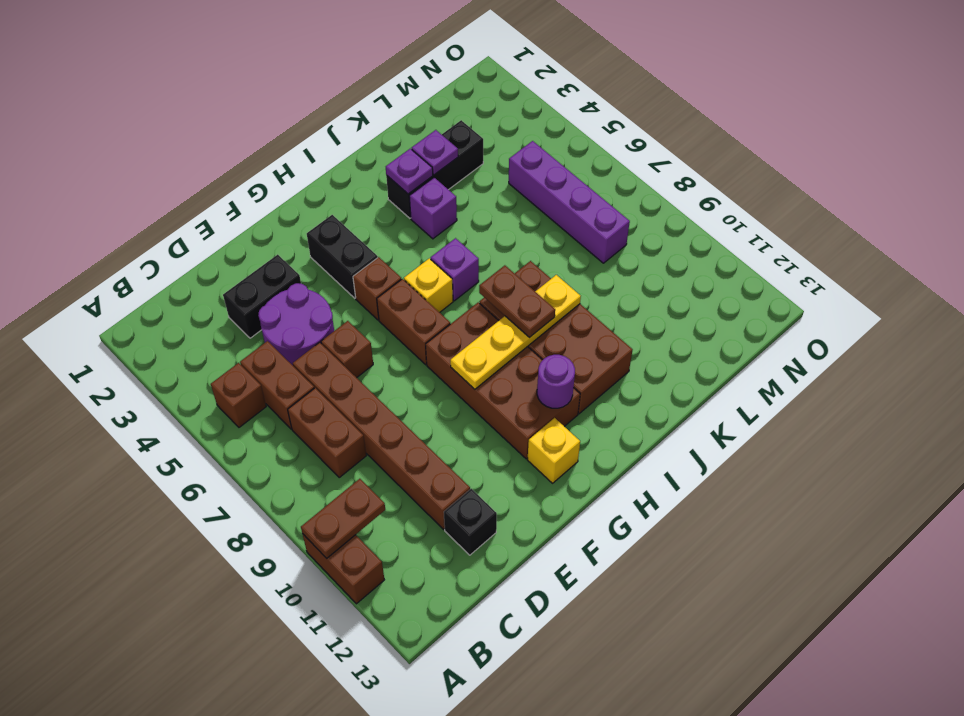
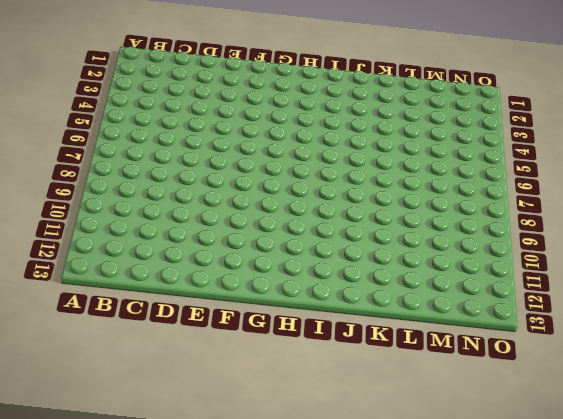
none -> brown 1x2 brick [303,534,384,604]
none -> brown 1x1 brick [211,363,266,427]
none -> brown 1x2 brick [240,341,314,429]

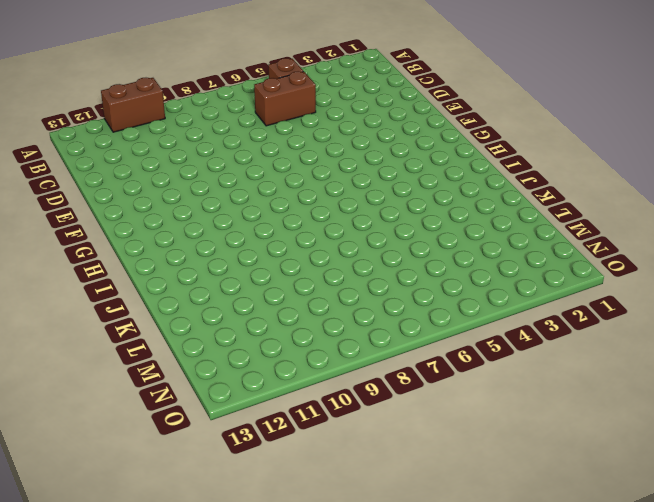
none -> brown 1x2 brick [288,388,366,477]
none -> black 1x2 brick [223,255,301,338]
none -> purple 2x2 round brick [258,283,334,365]

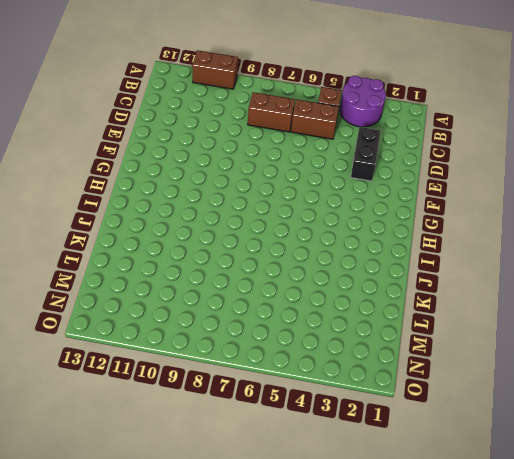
purple 2x2 round brick [340,76,386,127] -> purple 2x2 round brick moved to [258,283,334,365]
none -> brown 1x6 brick [293,342,470,529]
none -> black 1x1 brick [444,489,497,555]
none -> brown 1x1 brick [321,321,373,378]

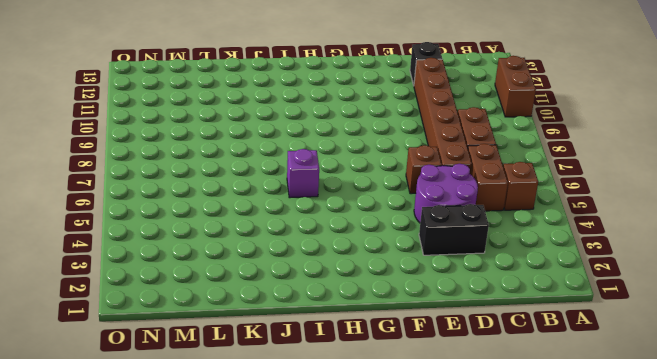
none -> black 1x2 brick [307,215,378,298]
none -> brown 1x1 brick [353,257,401,320]
none -> brown 1x2 brick [377,279,450,365]

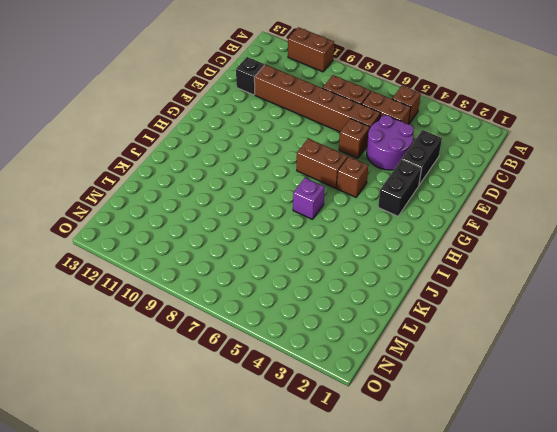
black 1x2 brick [378,159,422,216] -> black 1x2 brick turned to [307,215,378,298]
none -> brown 2x4 brick [426,302,580,459]
none -> yellow 1x1 brick [528,418,580,483]
none -> yellow 1x1 brick [404,258,453,312]

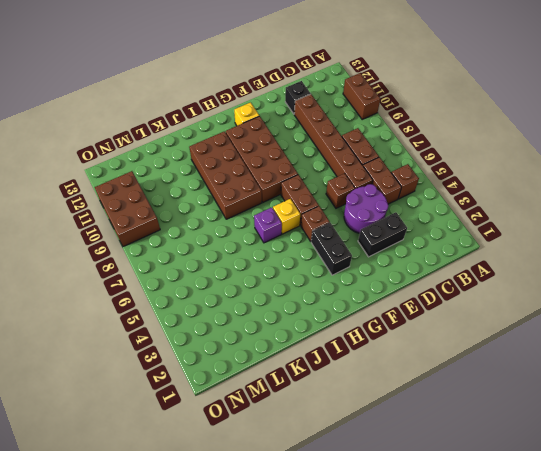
brown 2x3 brick [95,171,160,247] -> none
none -> black 1x3 brick [386,120,483,218]
none -> purple 1x1 brick [409,177,457,239]
none -> purple 1x4 brick [509,141,630,263]

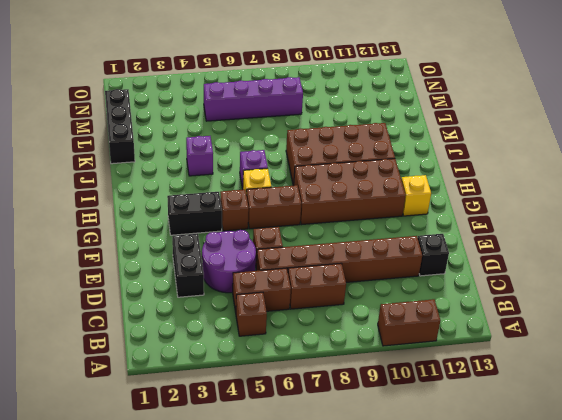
black 1x3 brick [105,89,135,164] -> black 1x3 brick moved to [386,120,483,218]
none -> brown 1x2 plate [301,479,385,558]
none -> yellow 1x4 plate [450,275,581,389]
none -> purple 1x1 round brick [537,355,575,408]

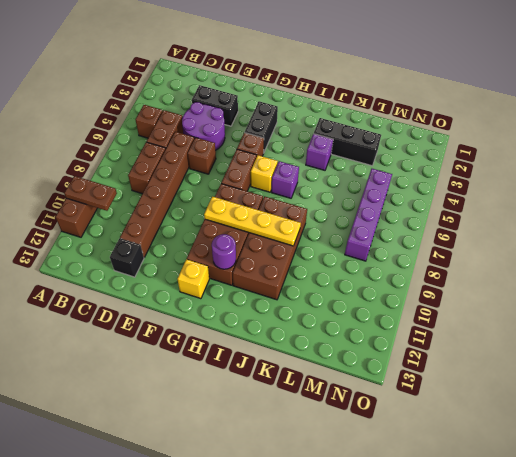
none -> purple 1x1 plate [386,149,433,194]
none -> purple 1x1 plate [412,130,458,175]
none -> brown 1x2 plate [479,265,555,338]

